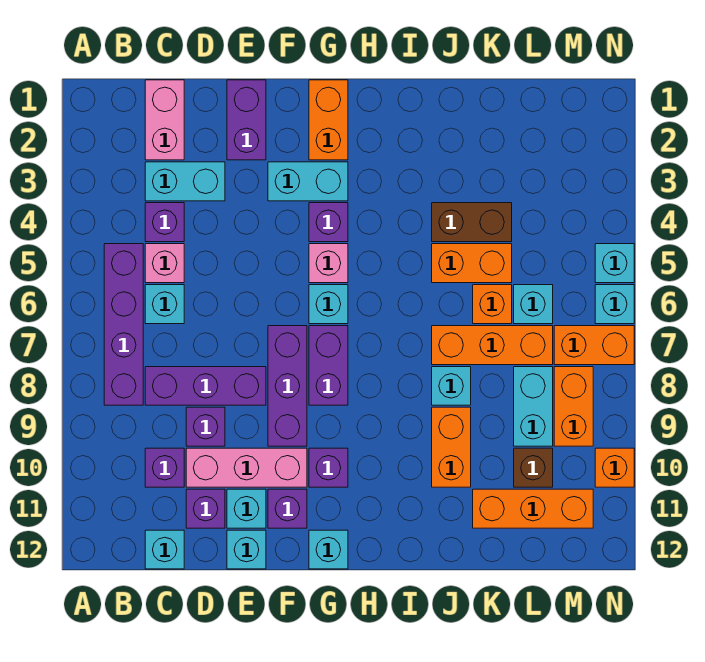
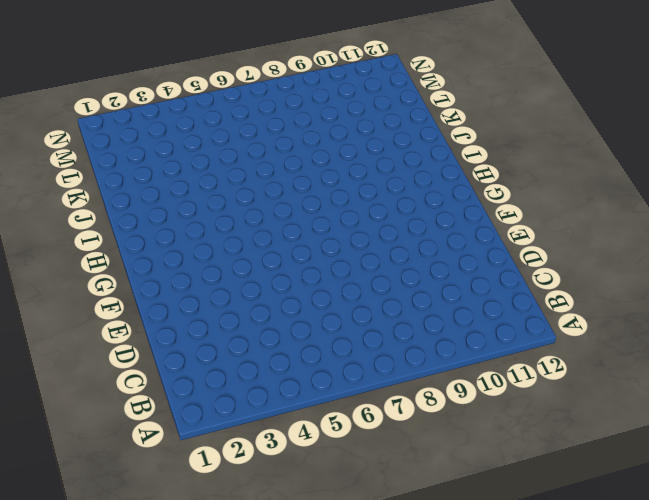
none -> purple 1x4 brick [104,244,143,405]
none -> pink 1x2 brick [145,80,184,160]
none -> cyan 1x2 brick [145,162,225,201]
none -> purple 1x1 brick [145,203,184,242]

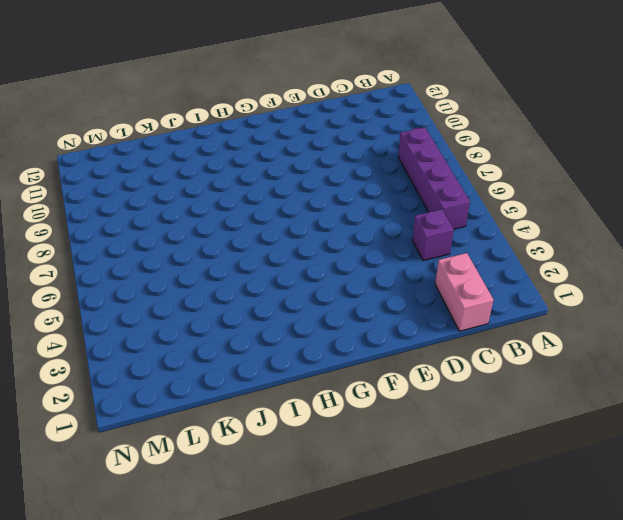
none -> cyan 1x2 brick [145,162,225,201]
none -> pink 1x1 brick [145,244,184,283]
none -> cyan 1x1 brick [145,285,184,324]
none -> purple 1x3 brick [145,367,266,405]

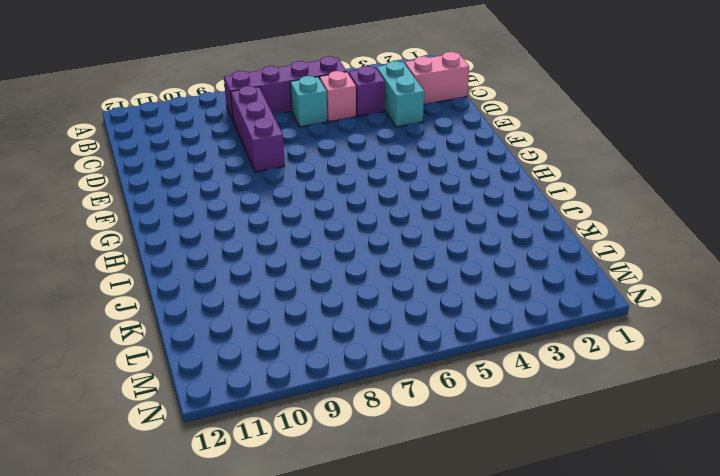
none -> purple 1x1 brick [145,448,184,487]
none -> cyan 1x1 brick [145,530,184,569]
none -> purple 1x1 brick [186,407,225,446]
none -> pink 1x3 brick [186,448,307,487]

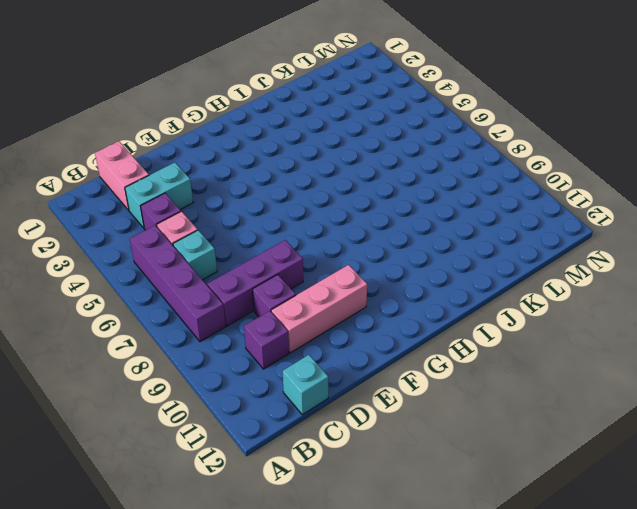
none -> purple 1x1 brick [186,489,225,528]
none -> purple 1x2 brick [227,80,266,160]
none -> cyan 1x1 brick [227,489,266,528]
none -> cyan 1x1 brick [227,530,266,569]

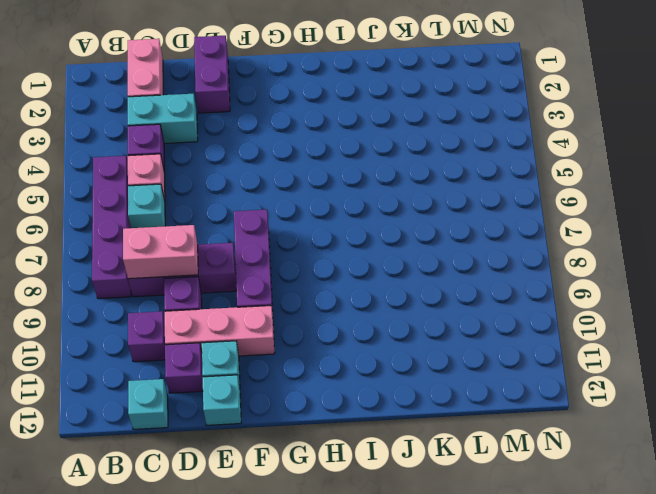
pink 1x2 brick [123,225,198,279] -> none
none -> cyan 1x2 brick [268,162,348,201]
none -> purple 1x1 brick [268,489,307,528]
none -> orange 1x2 brick [309,80,348,160]
none -> purple 1x1 brick [309,203,348,242]

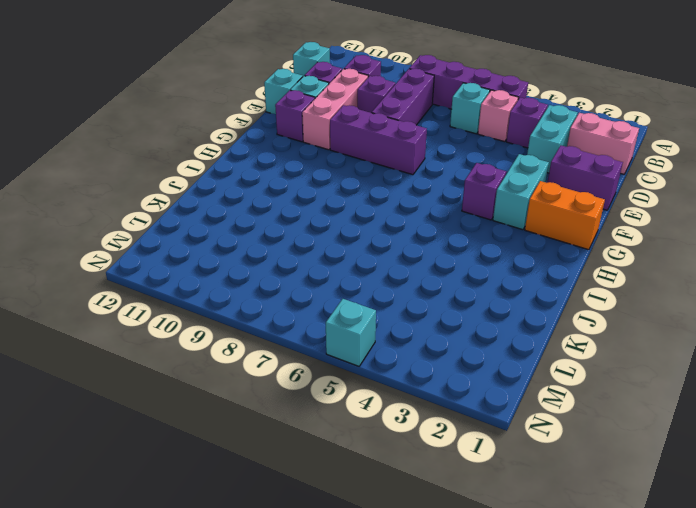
none -> pink 1x1 brick [309,244,348,283]
none -> cyan 1x1 brick [309,285,348,324]
none -> purple 1x2 brick [309,326,348,405]
none -> purple 1x1 brick [309,448,348,487]

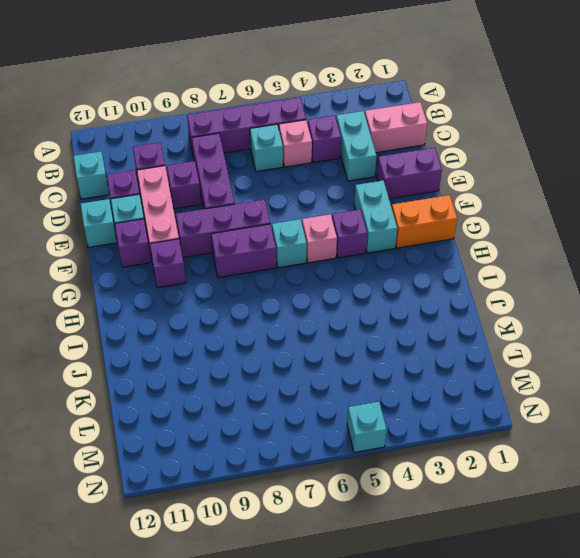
none -> cyan 1x1 brick [309,530,348,569]
none -> brown 1x2 brick [432,203,512,242]
none -> orange 1x2 brick [432,244,512,283]
none -> orange 1x3 brick [432,326,553,365]

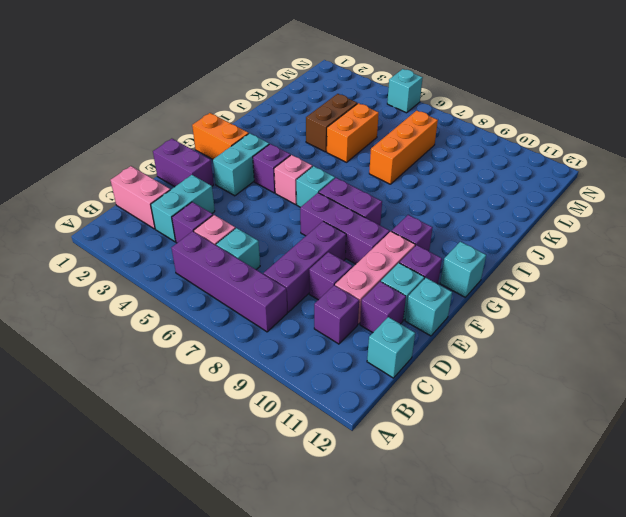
none -> cyan 1x1 brick [432,367,471,405]
none -> orange 1x2 brick [432,407,471,487]
none -> orange 1x1 brick [473,285,512,324]
none -> orange 1x3 brick [473,489,593,528]

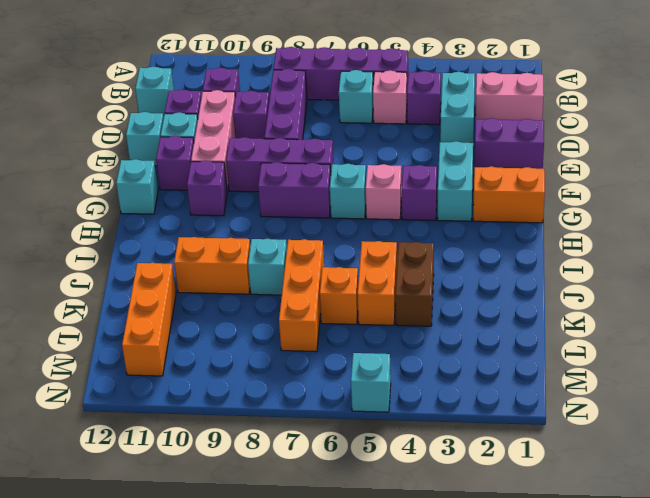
none -> cyan 1x1 brick [514,285,553,324]
none -> cyan 1x2 brick [514,367,553,446]
none -> brown 1x1 brick [514,448,553,487]
none -> orange 1x2 brick [554,326,634,365]

